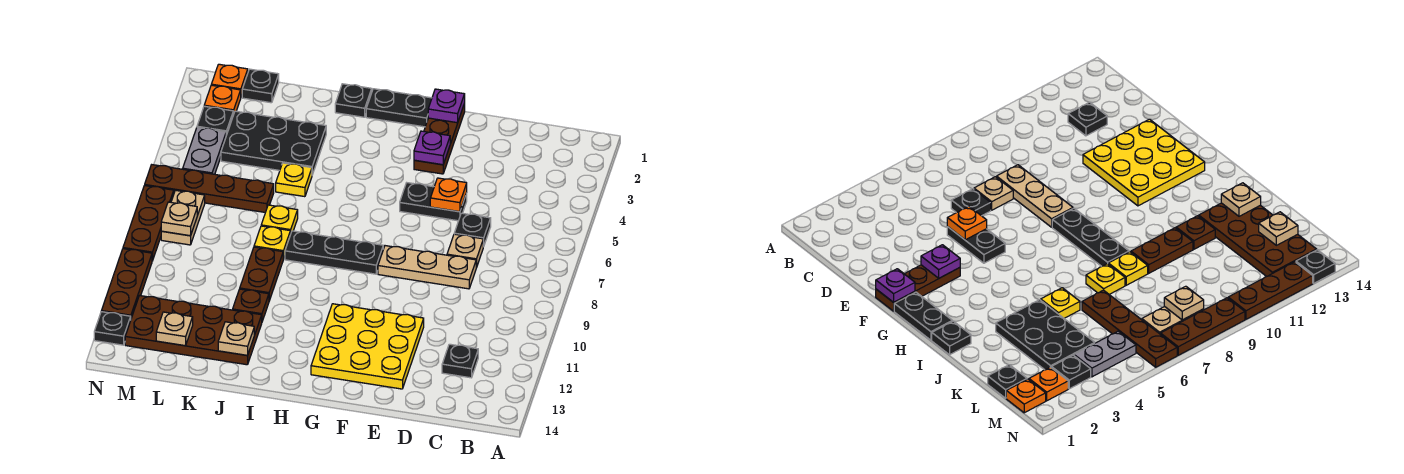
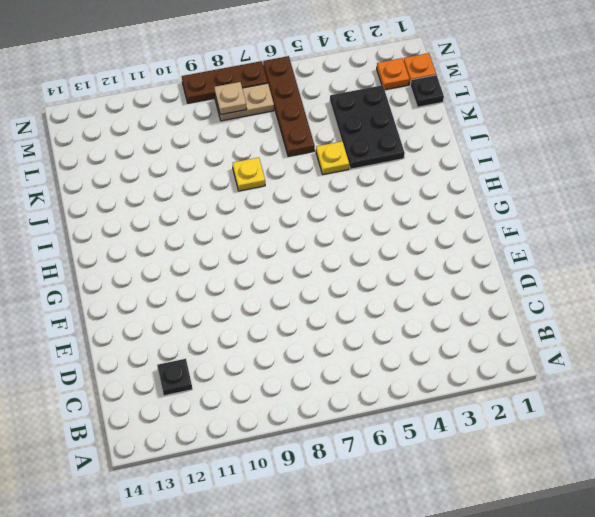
none -> black 1x1 plate [454,213,491,247]
none -> tan 1x1 plate [447,234,483,268]
none -> tan 1x3 plate [378,246,476,289]
none -> black 1x2 plate [400,183,467,221]

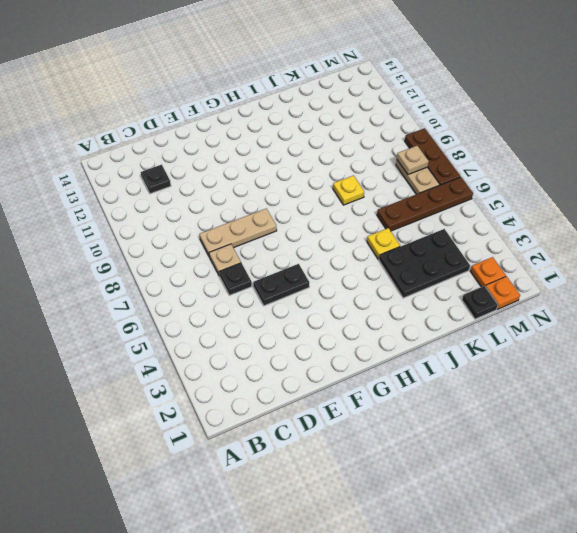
none -> yellow 3x3 plate [311,304,424,389]
none -> brown 1x3 plate [414,104,465,174]
none -> black 1x2 plate [366,89,432,127]
none -> black 1x3 plate [285,231,383,274]

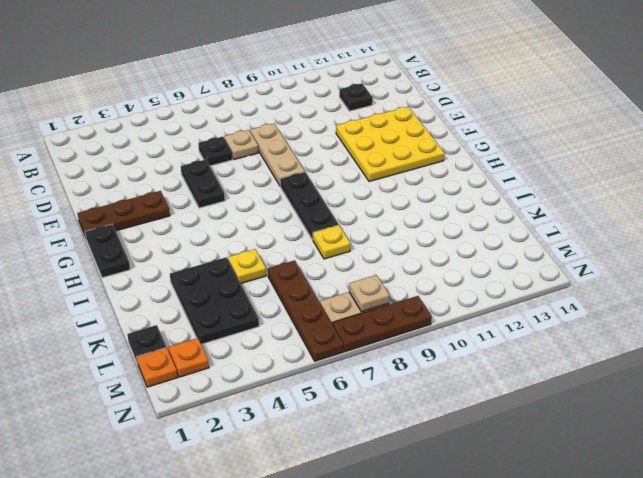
none -> black 1x1 plate [335,84,372,117]
none -> yellow 1x1 plate [261,205,298,235]
none -> brown 1x2 plate [240,247,283,301]
none -> brown 1x1 plate [233,289,269,321]

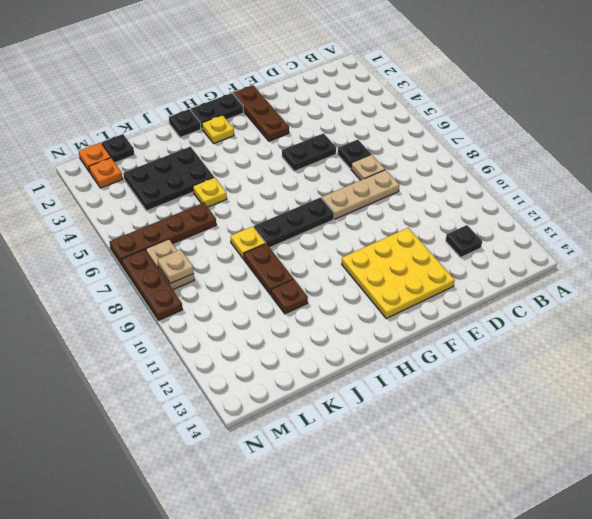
yellow 1x1 plate [202,115,234,143] -> yellow 1x1 plate moved to [261,205,298,235]
none -> brown 2x4 plate [125,296,262,365]
none -> black 1x1 plate [197,106,233,135]
none -> grey 1x2 plate [183,127,226,174]
none -> brown 1x3 plate [101,249,152,318]

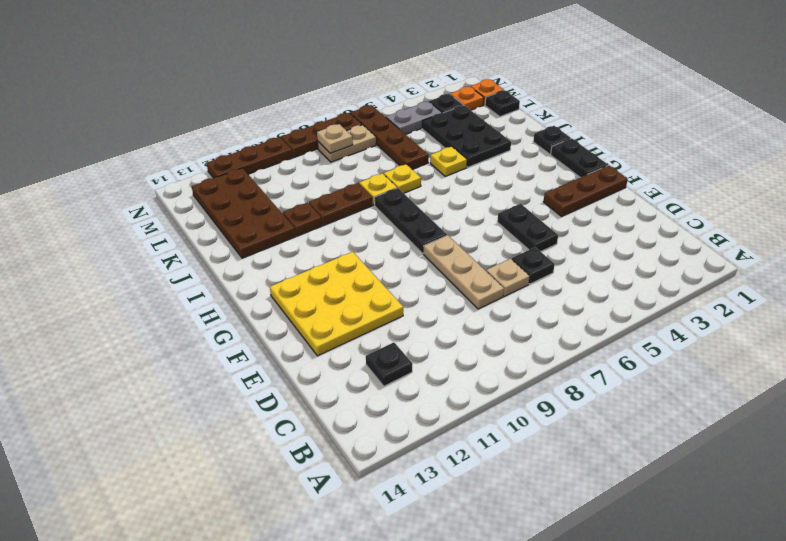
none -> black 1x1 plate [94,312,131,345]
none -> orange 1x1 plate [430,178,467,212]
none -> purple 1x1 plate [428,89,465,123]
none -> purple 1x1 plate [414,131,450,165]

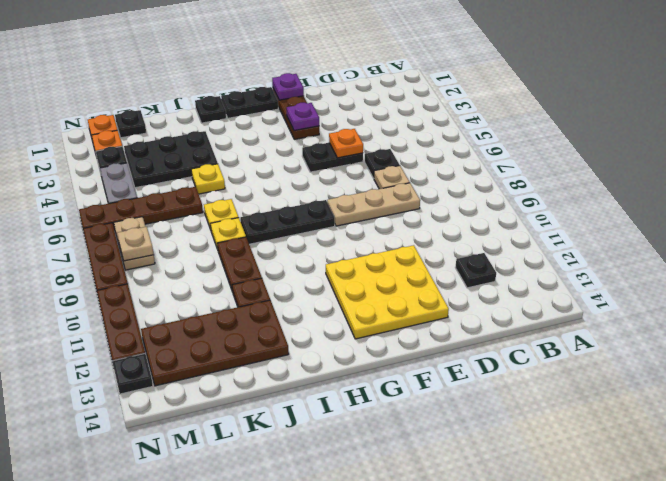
none -> tan 1x1 plate [218,322,254,355]
none -> tan 1x1 plate [156,312,193,346]

